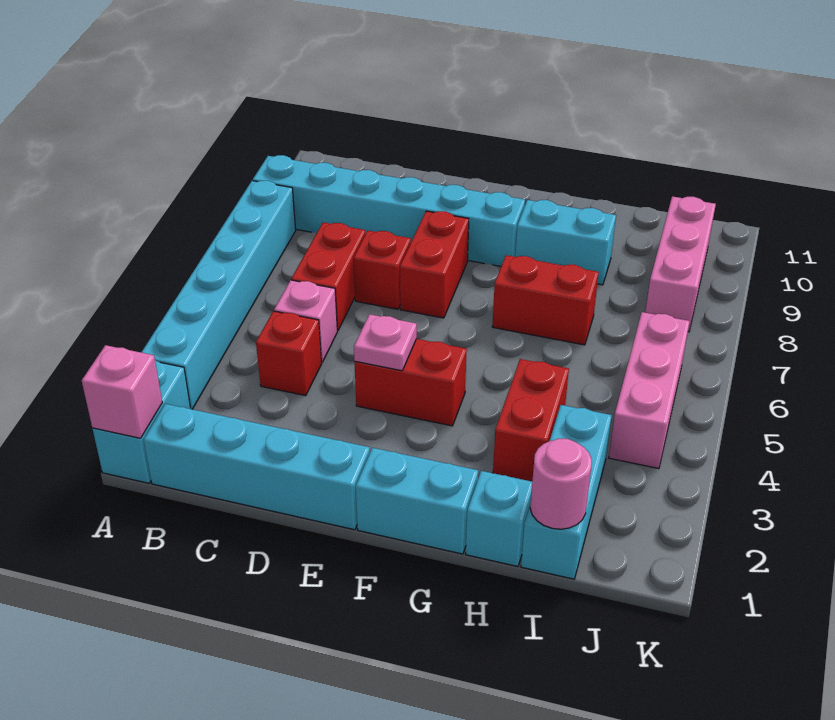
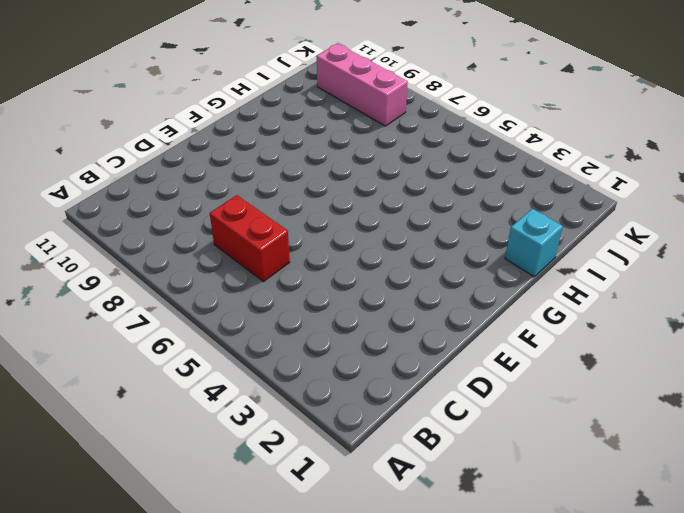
none -> cyan 1x2 brick [92,360,190,483]
none -> cyan 1x6 brick [141,181,296,409]
none -> cyan 1x6 brick [253,155,525,266]

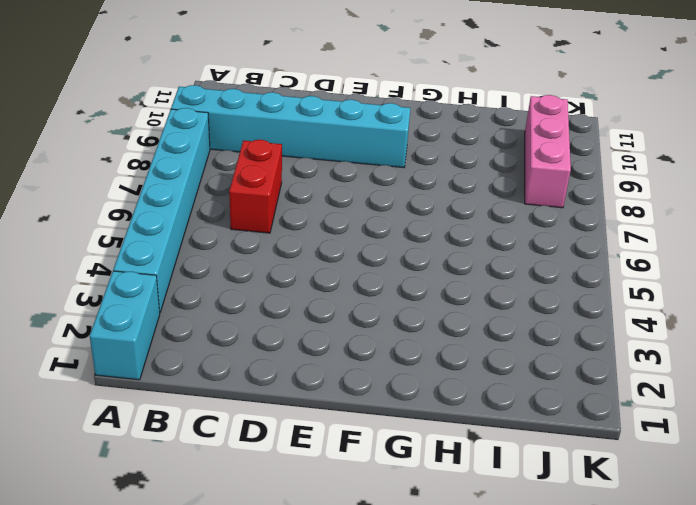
none -> cyan 1x4 brick [143,404,370,530]
none -> red 1x1 brick [256,311,322,396]
none -> pink 1x1 brick [274,280,337,362]

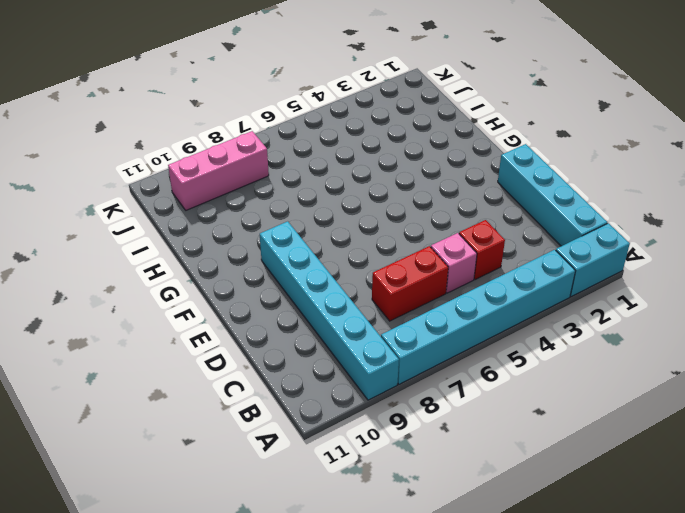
none -> red 1x1 brick [354,231,411,309]
none -> red 1x2 brick [354,339,467,426]
none -> red 1x2 brick [400,211,469,318]

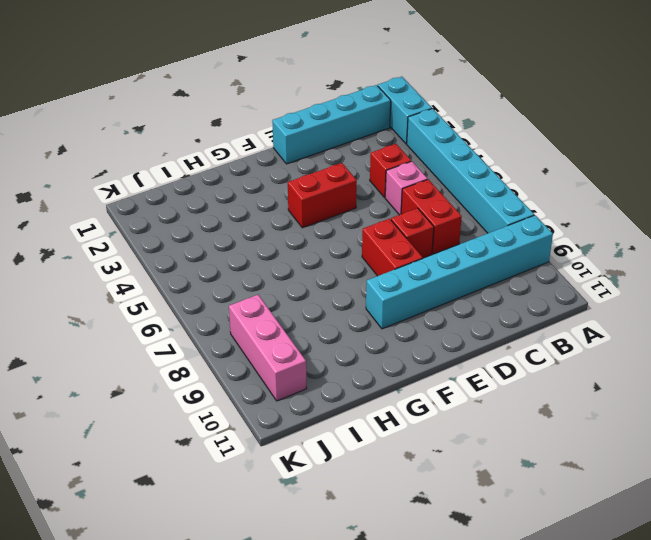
none -> cyan 1x2 brick [356,448,478,554]
none -> red 1x2 brick [492,255,599,345]
none -> cyan 1x2 brick [515,200,616,285]

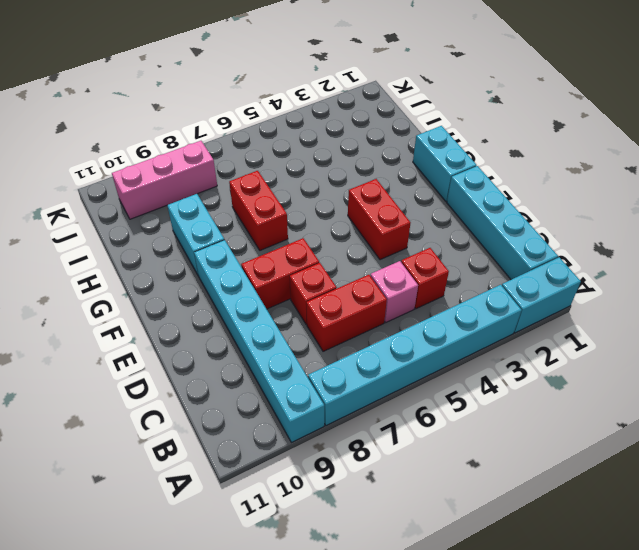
none -> cyan 1x1 brick [466,471,532,566]
none -> red 1x2 brick [493,359,569,481]
none -> cyan 1x3 brick [521,405,612,579]

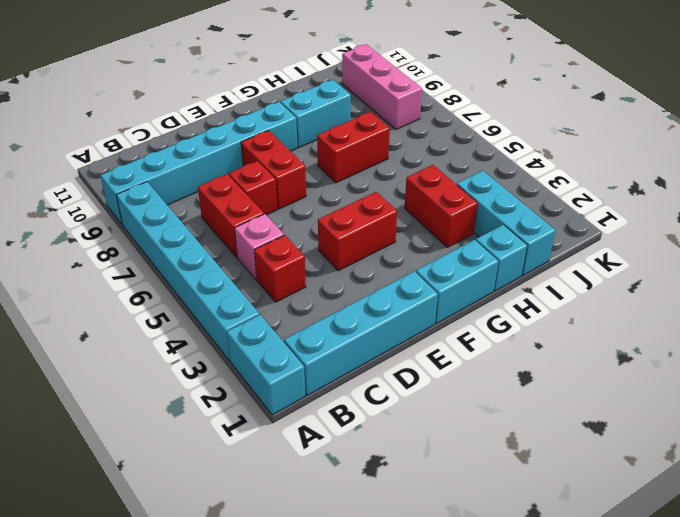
none -> pink 1x3 brick [609,312,690,469]
none -> pink 1x1 brick [82,345,162,438]
none -> pink 1x1 plate [354,314,417,371]

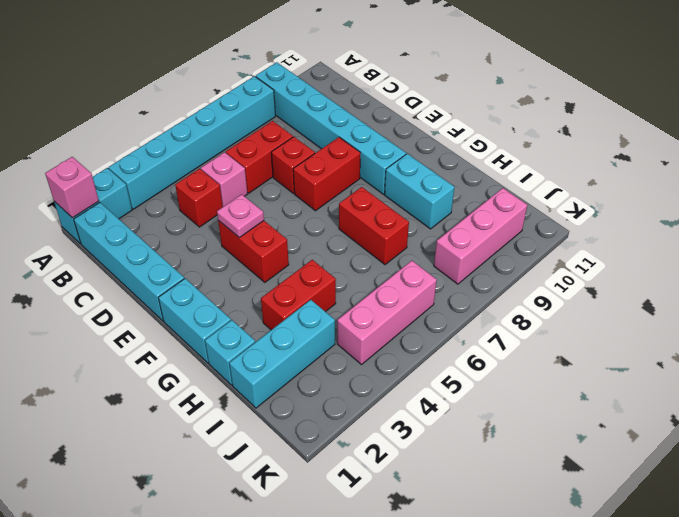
none -> pink 1x1 round brick [530,439,592,529]

